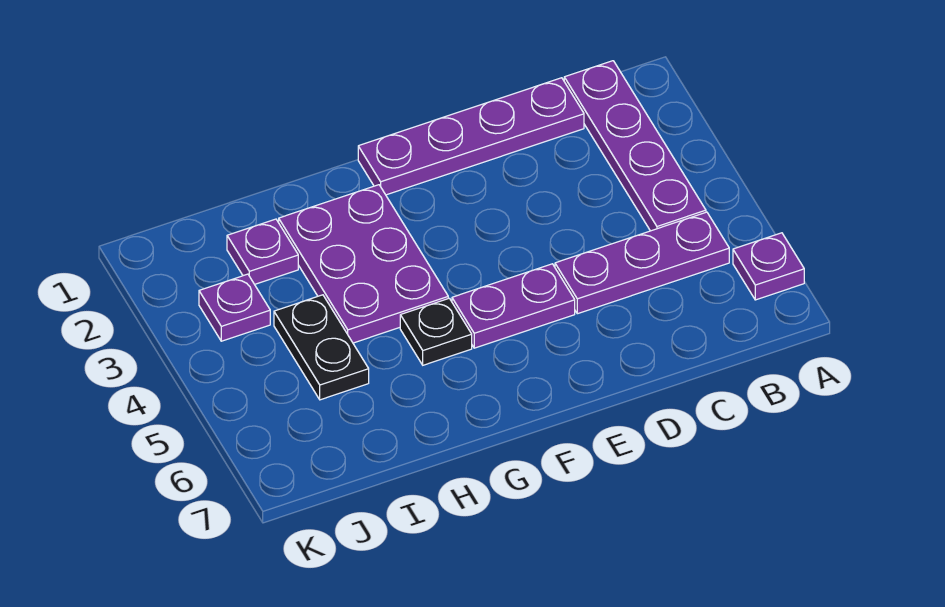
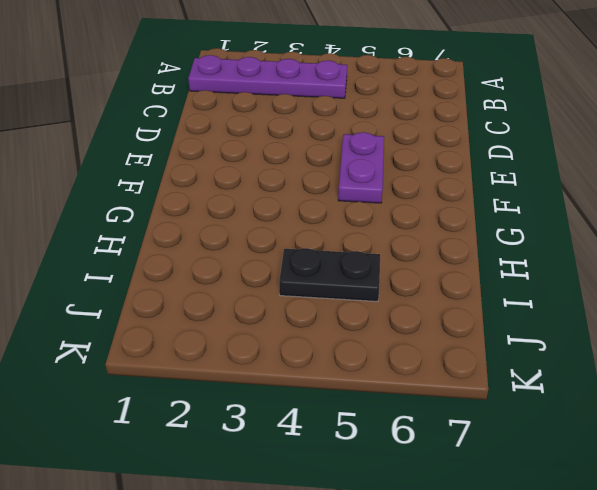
none -> purple 1x1 plate [733,233,804,300]
none -> purple 1x3 plate [555,212,729,314]

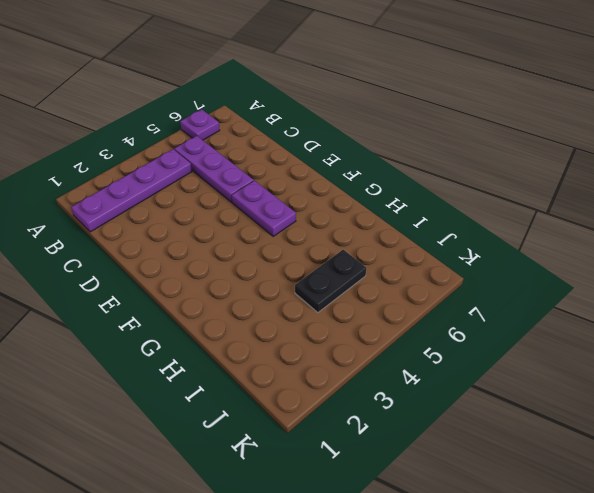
none -> purple 1x4 plate [358,78,584,195]
none -> purple 2x3 plate [279,185,448,343]

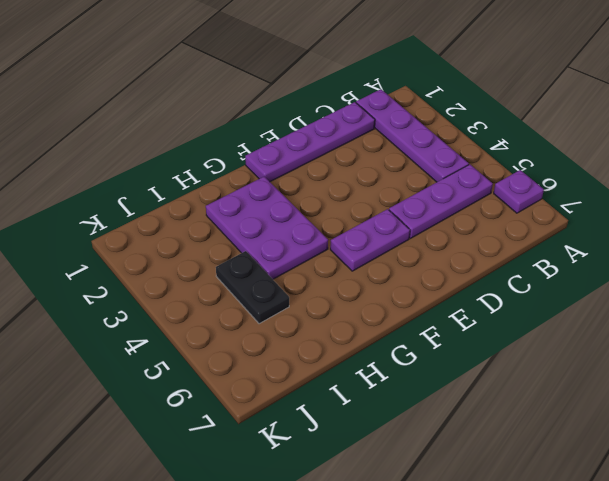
none -> black 1x1 plate [400,298,472,365]
none -> purple 1x1 plate [227,219,298,284]

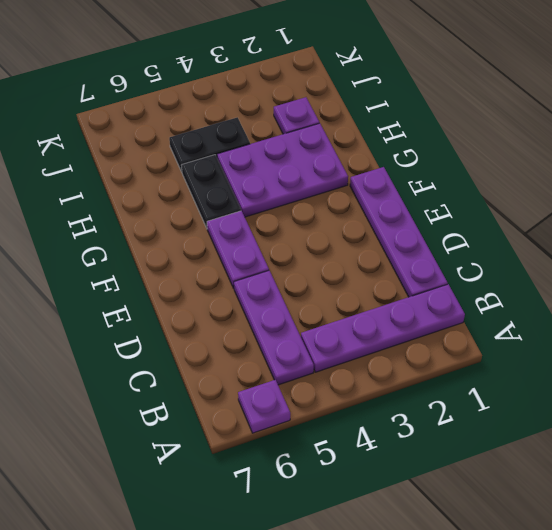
black 1x2 plate [182,155,241,228] -> black 1x1 plate [400,298,472,365]
none -> purple 1x1 plate [199,274,270,341]

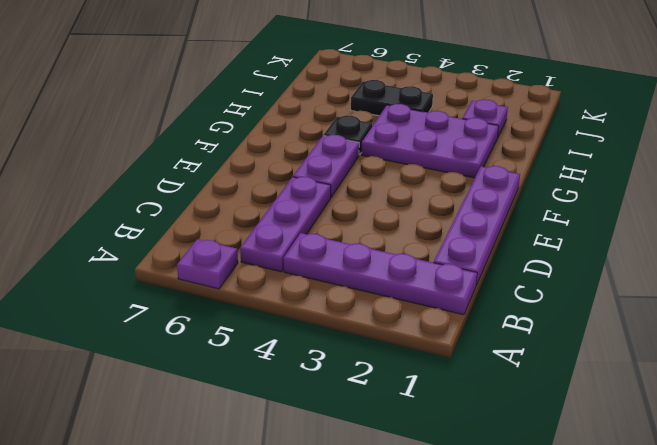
none -> purple 1x1 plate [199,274,270,341]

